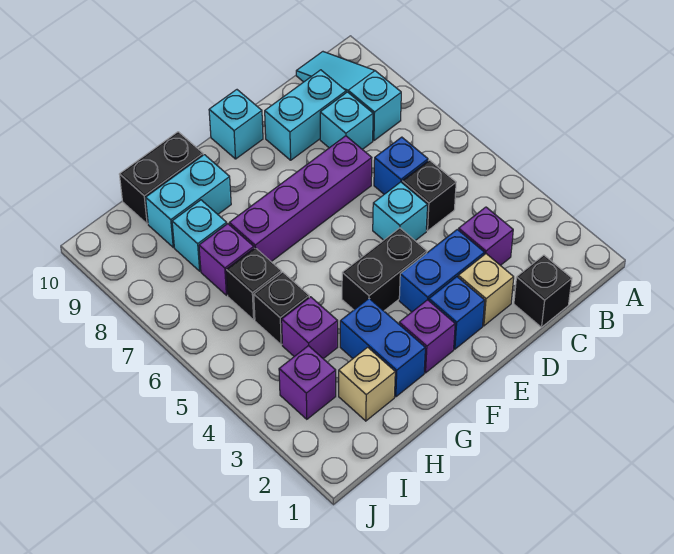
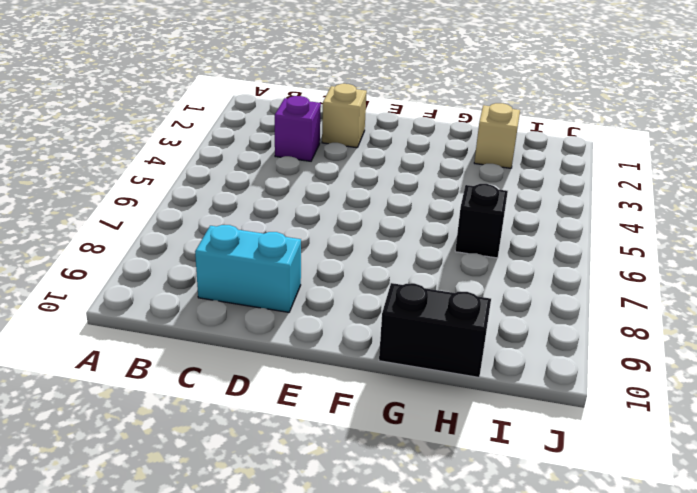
none -> cyan 1x3 slope [296,52,401,140]
none -> black 1x1 brick [514,255,572,327]
none -> black 1x1 brick [402,160,456,231]

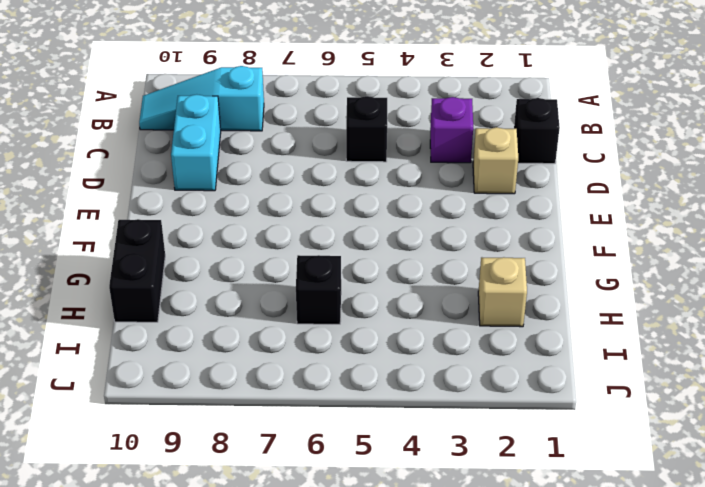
none -> blue 1x1 brick [374,137,428,194]
none -> cyan 1x1 brick [320,92,373,149]
none -> blue 1x2 brick [399,229,485,312]

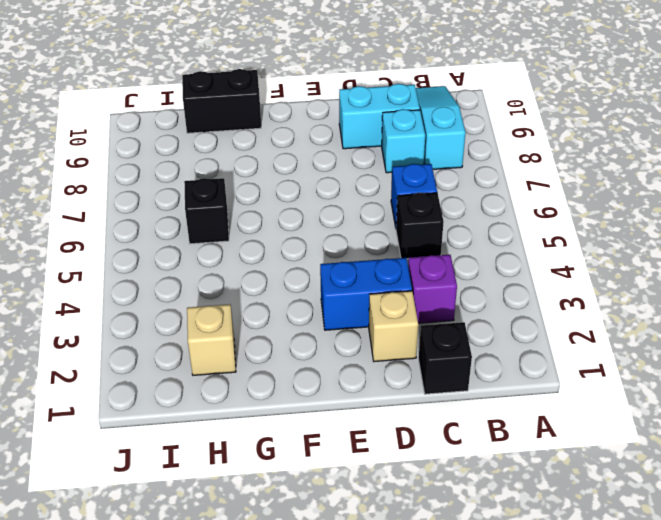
none -> cyan 1x1 brick [373,182,427,241]
none -> purple 1x4 brick [229,136,372,262]
none -> blue 1x1 brick [429,277,485,349]

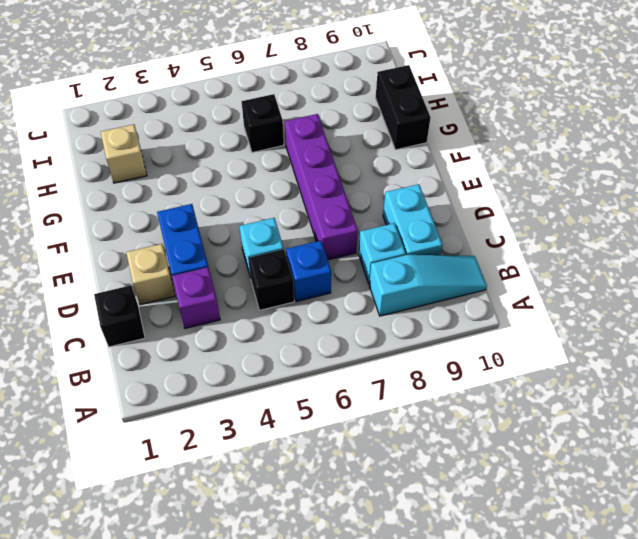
none -> blue 1x1 brick [429,277,485,349]
none -> black 1x2 brick [342,228,427,311]
none -> cyan 1x1 brick [209,90,263,159]

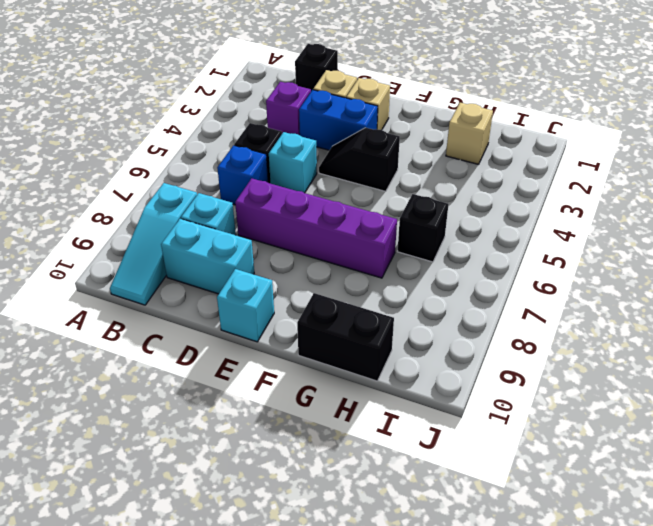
tan 1x1 brick [346,78,390,130] -> blue 1x1 brick [429,277,485,349]
black 1x2 slope [319,128,400,191] -> black 1x2 brick [342,228,427,311]
none -> purple 1x1 brick [399,300,455,373]
none -> blue 1x2 brick [340,299,425,397]
none -> cyan 1x2 brick [146,155,231,247]

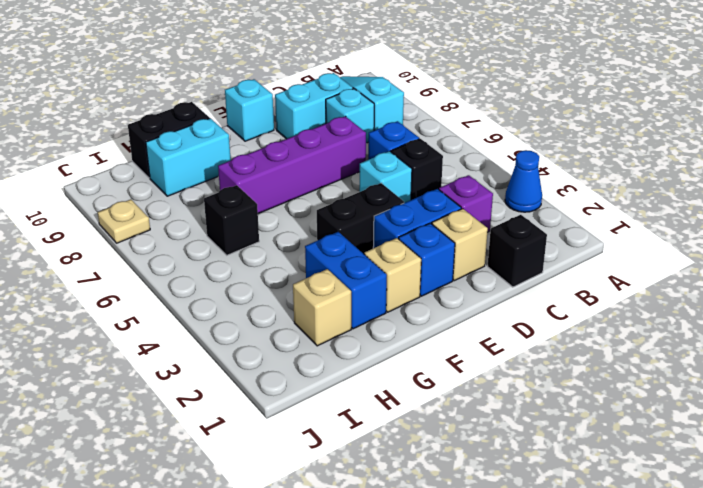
blue 1x1 cone [505,150,542,212] -> none
tan 1x1 brick [364,238,421,312] -> purple 1x1 brick [399,300,455,373]
tan 1x1 plate [98,199,150,243] -> none
none -> purple 1x1 brick [282,297,338,359]
none -> black 1x1 brick [254,272,309,345]
none -> purple 1x1 brick [199,224,254,295]

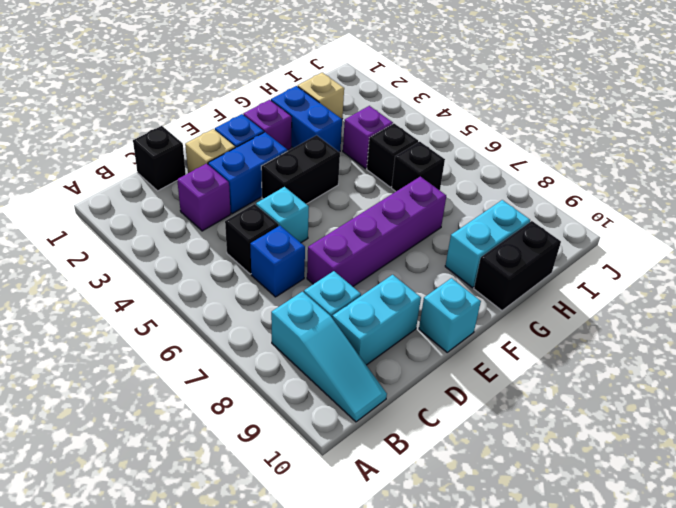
none -> purple 1x1 brick [199,224,254,295]
none -> cyan 1x1 brick [172,200,227,271]
none -> purple 1x1 brick [279,346,336,419]

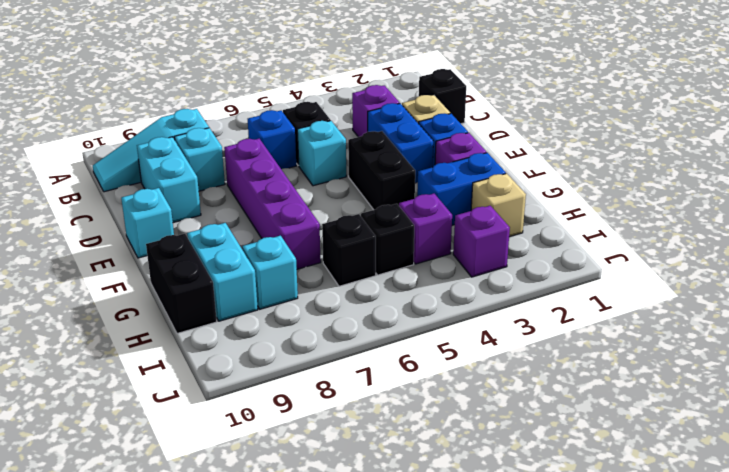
none -> purple 1x1 brick [199,224,254,295]

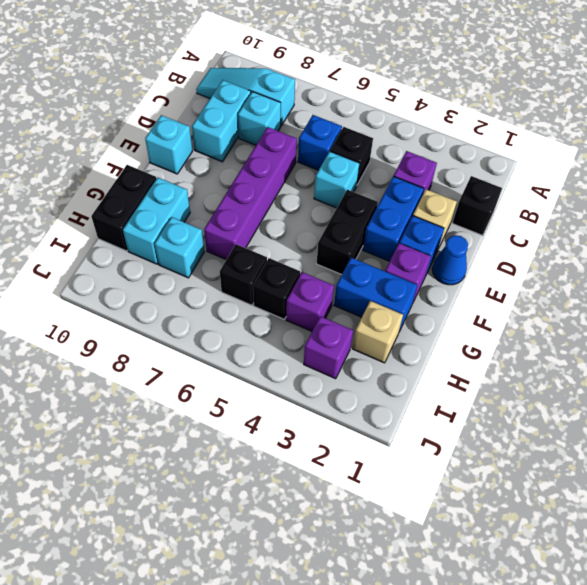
blue 1x1 cone [432,235,468,285] -> none
none -> purple 1x1 brick [199,224,254,295]

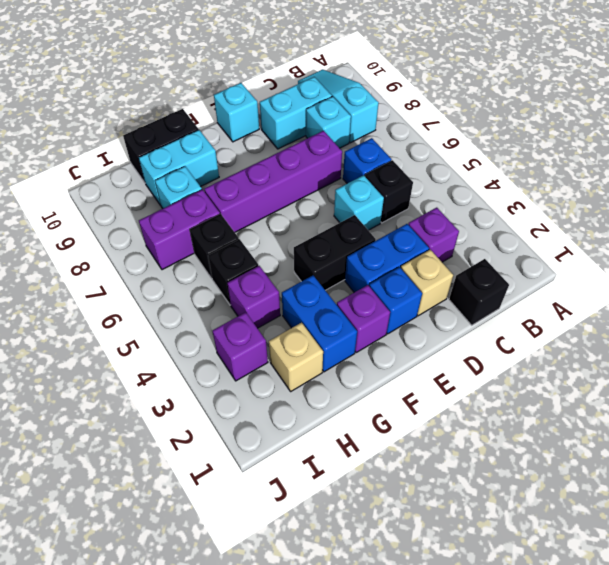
purple 1x2 brick [139,190,220,270] -> purple 1x1 brick [199,224,254,295]

